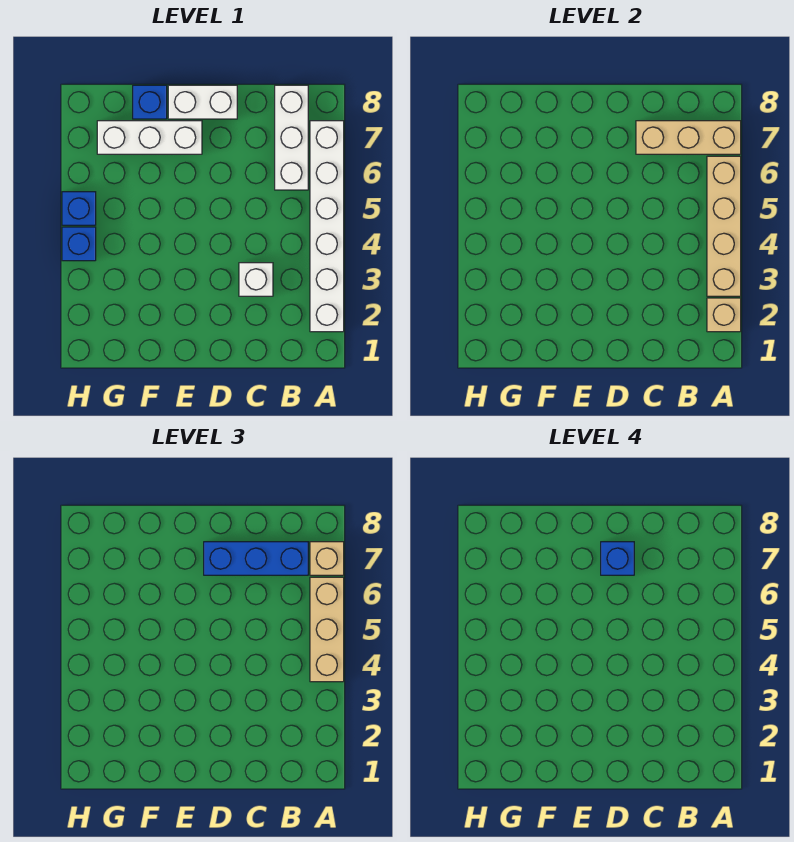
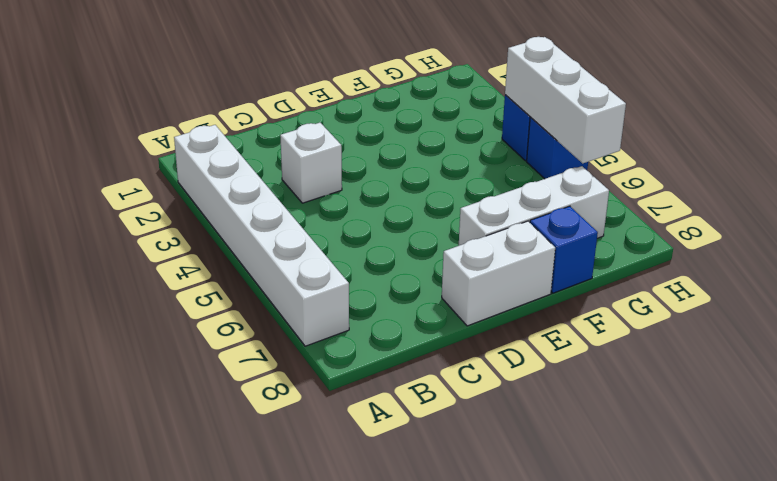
white 1x3 brick [505,37,626,163] -> white 1x3 brick moved to [275,85,308,190]
none -> tan 1x1 brick [707,298,741,332]
none -> tan 1x4 brick [707,156,741,296]
none -> tan 1x3 brick [636,121,741,154]

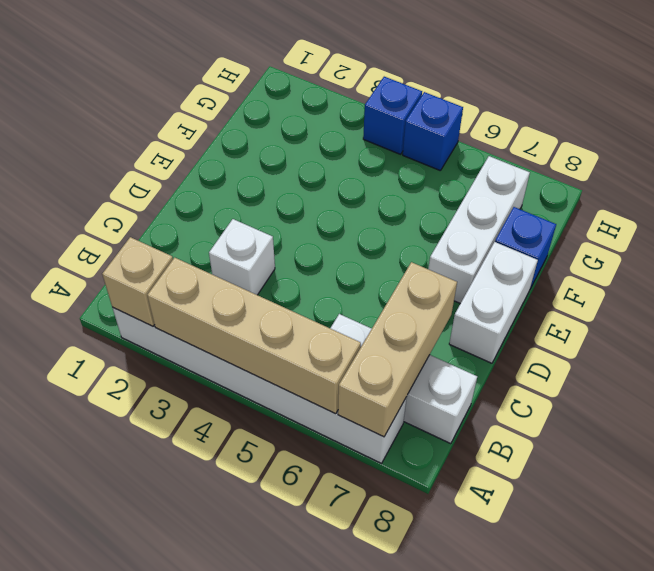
none -> tan 1x3 brick [310,577,344,682]
none -> tan 1x1 brick [310,542,344,575]
none -> blue 1x3 brick [204,542,308,575]

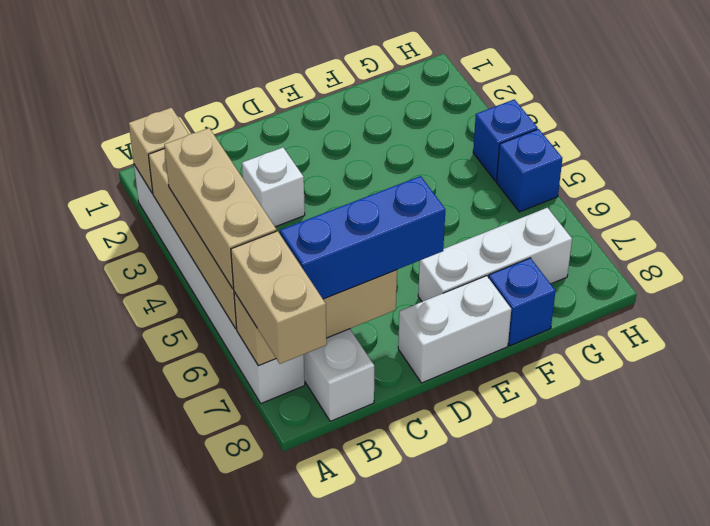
tan 1x2 brick [231,231,327,364] -> tan 1x1 brick [310,542,344,575]
none -> blue 1x1 brick [601,542,634,575]

